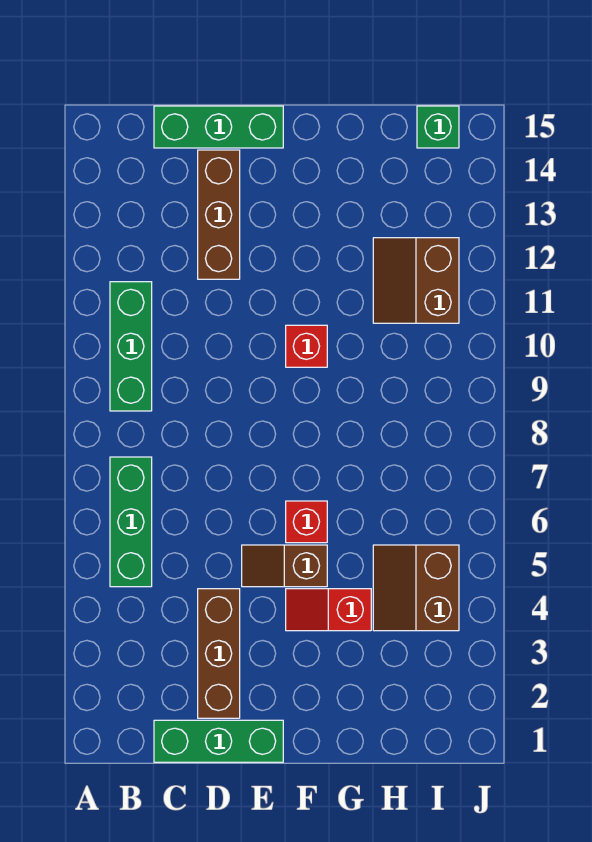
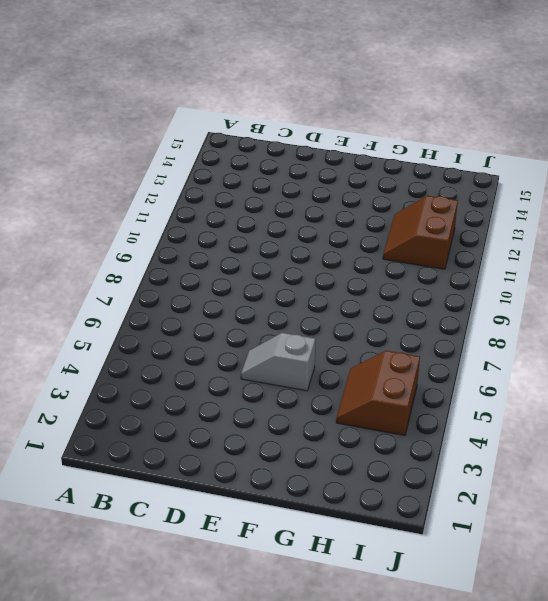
grey 1x2 slope [241,333,315,391] -> brown 1x2 slope [242,545,327,587]
none -> green 1x3 brick [110,457,152,587]
none -> green 1x3 brick [110,282,152,411]
none -> green 1x3 brick [154,720,283,762]

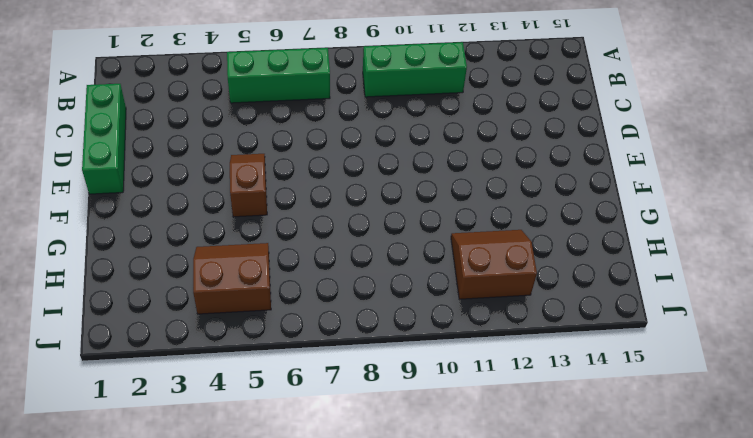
none -> green 1x3 brick [154,106,283,148]
none -> brown 1x3 brick [198,589,240,718]
none -> brown 1x3 brick [198,150,240,279]

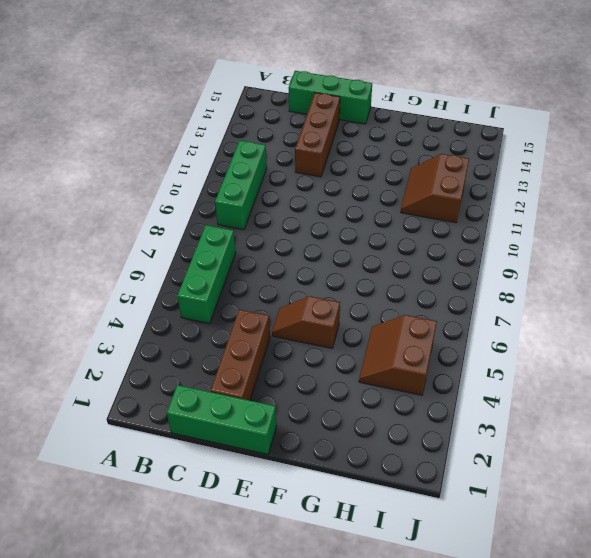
none -> red 1x2 slope [286,589,371,631]
none -> red 1x1 brick [286,501,327,543]
none -> red 1x1 brick [286,325,327,367]

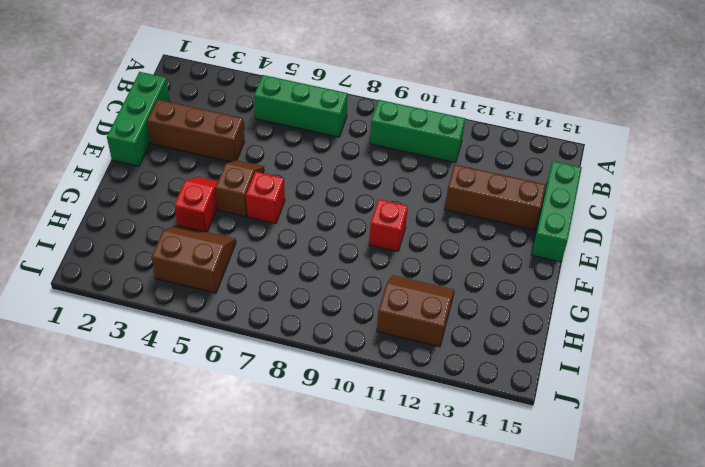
none -> green 1x1 brick [417,106,459,148]

